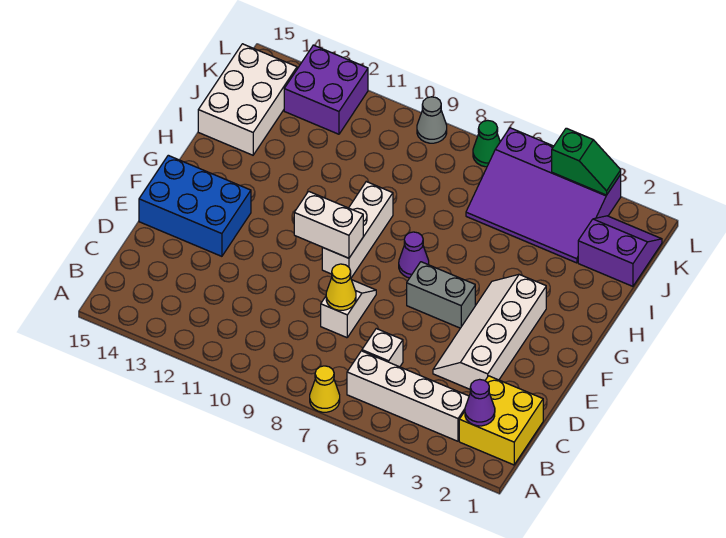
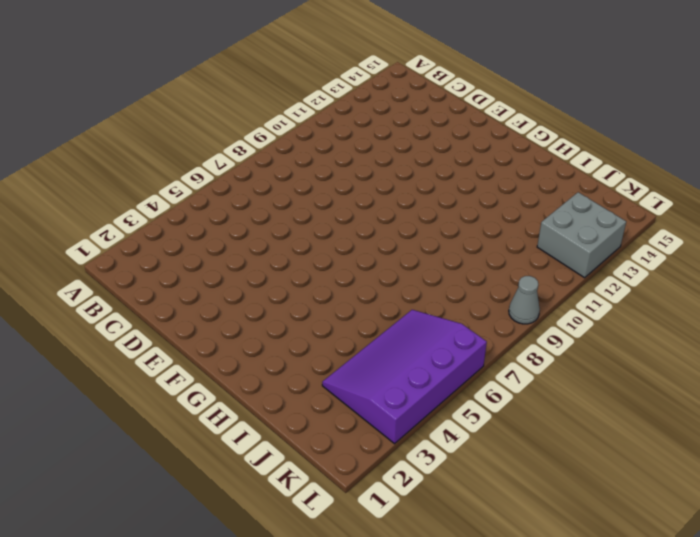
grey 2x2 brick [537,192,626,278] -> purple 2x2 brick [284,45,368,134]
none -> yellow 1x1 cone [310,366,340,412]
none -> yellow 2x2 brick [459,376,543,465]
none -> white 1x4 brick [347,351,469,441]

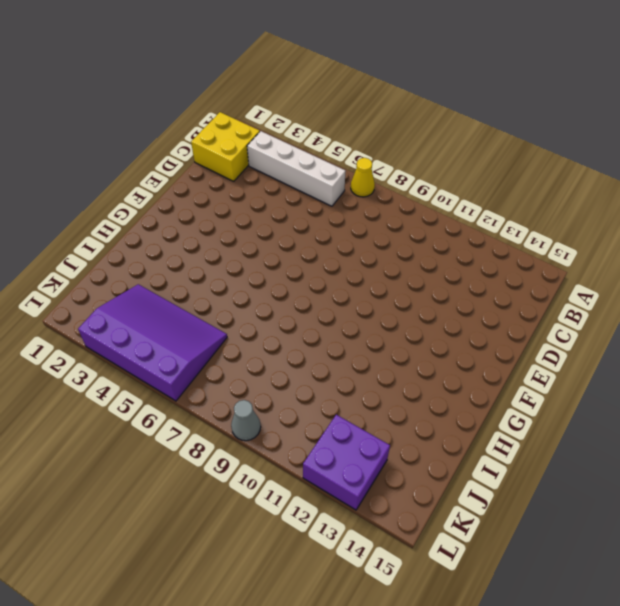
none -> white 1x1 brick [362,329,403,367]
none -> white 2x4 slope [433,274,546,389]
none -> white 1x2 slope [321,280,376,338]

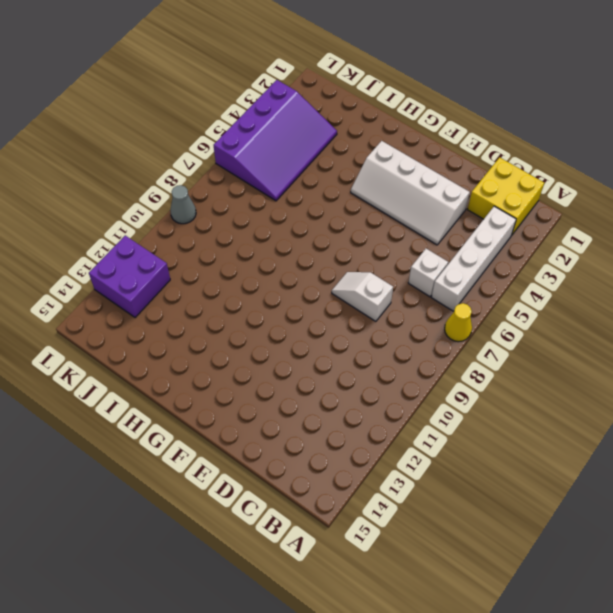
none -> blue 2x3 brick [139,155,251,256]
none -> grey 1x2 brick [407,262,475,328]
none -> white 1x3 brick [322,182,393,278]

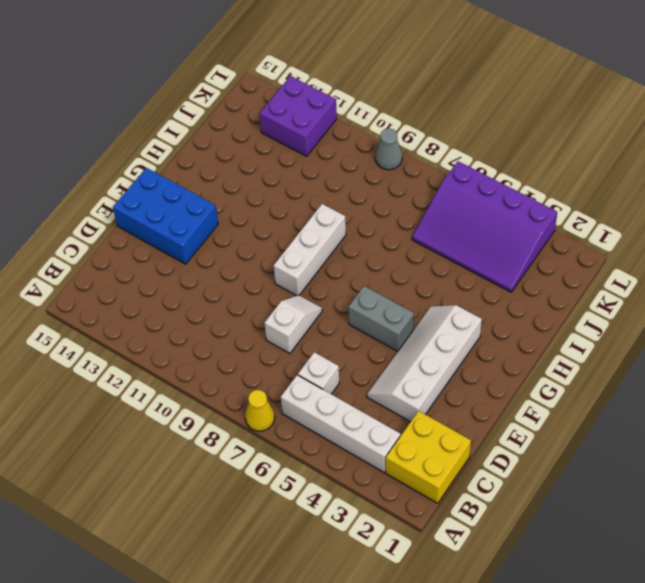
none -> purple 1x1 cone [399,232,429,278]
none -> white 2x3 brick [198,44,297,155]
none -> purple 2x2 slope [578,216,662,286]

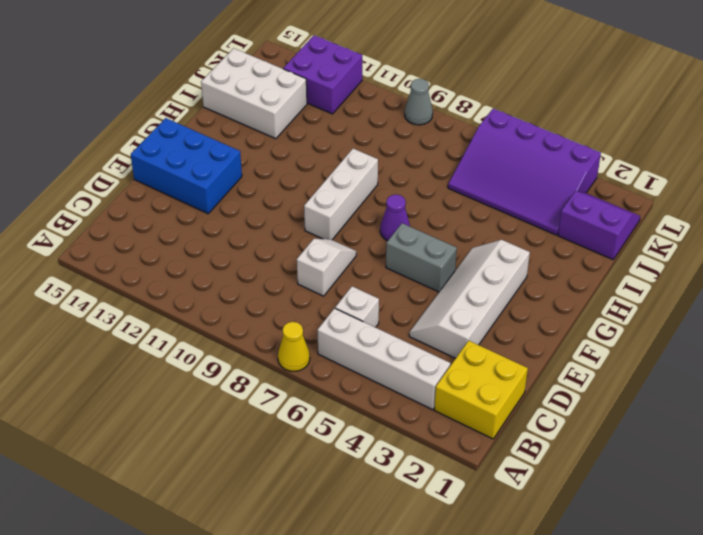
white 2x3 brick [201,48,307,139] -> white 2x3 brick turned to [198,44,297,155]
none -> green 1x1 cone [473,120,500,167]
none -> purple 1x1 cone [465,379,495,426]
none -> yellow 1x1 cone [326,264,356,310]

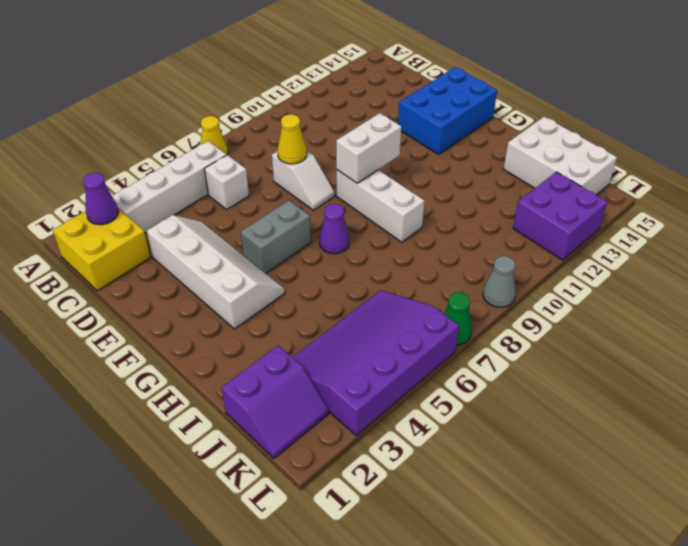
none -> green 1x2 slope [552,128,621,195]

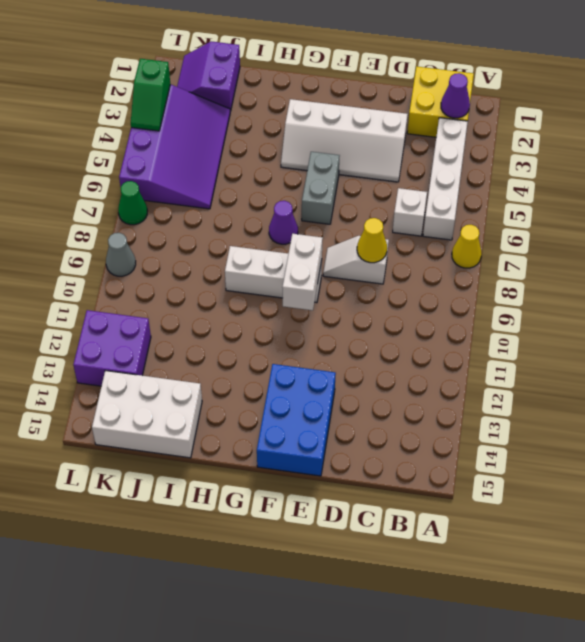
green 1x2 slope [131,59,170,131] -> green 1x2 slope turned to [552,128,621,195]

